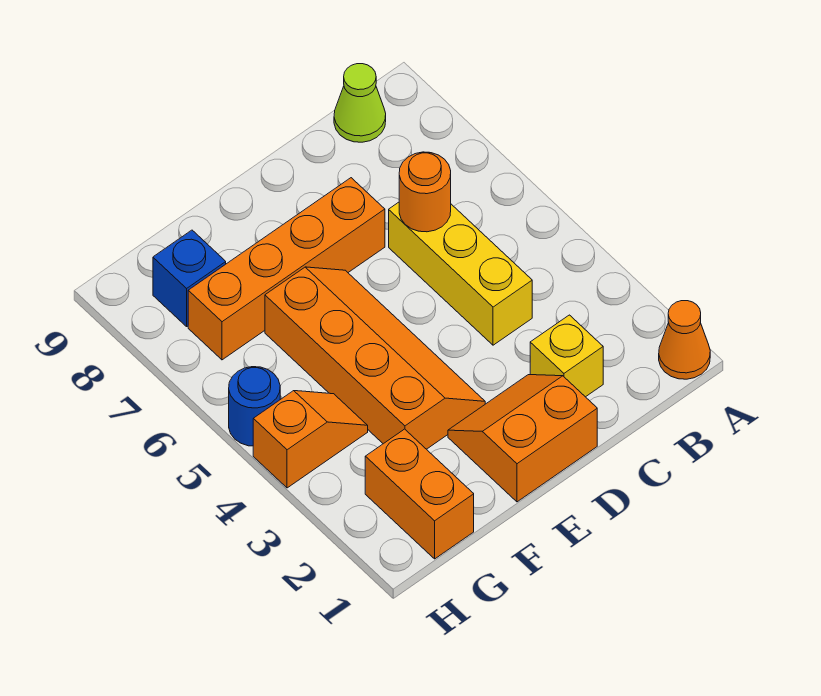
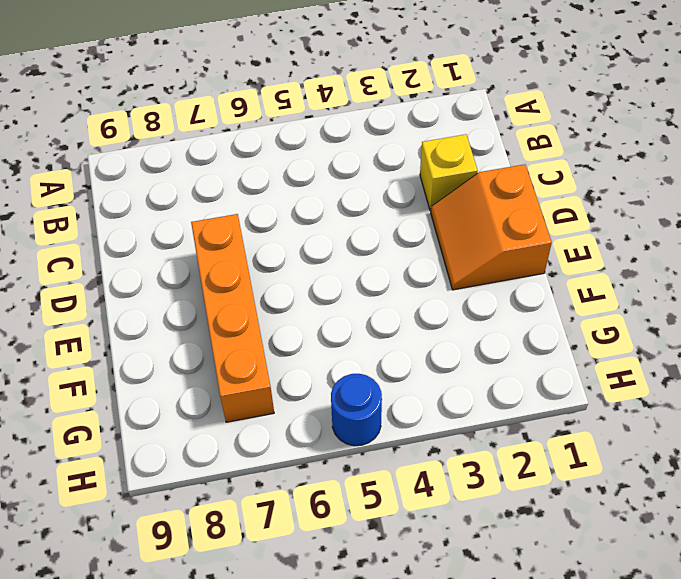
none -> orange 1x1 cone [659,301,710,379]
none -> lime 1x1 cone [334,64,386,142]
none -> yellow 1x3 brick [389,202,532,345]

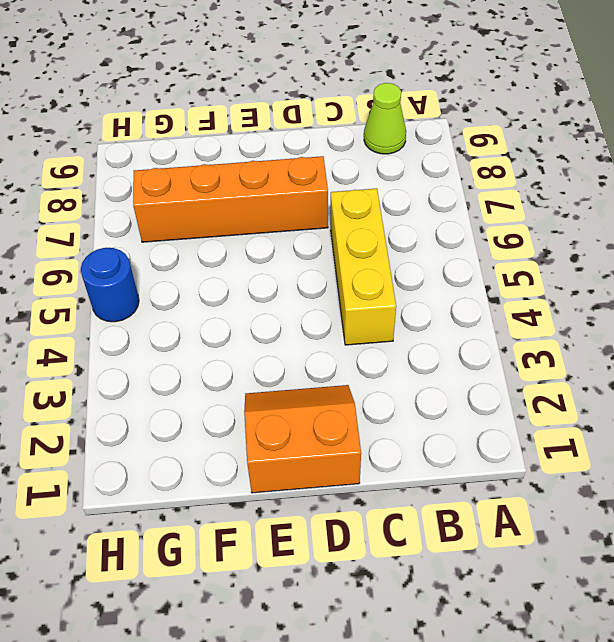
none -> orange 1x1 cone [659,301,710,379]
none -> yellow 1x1 brick [530,315,603,397]
none -> orange 2x4 slope [265,267,485,449]

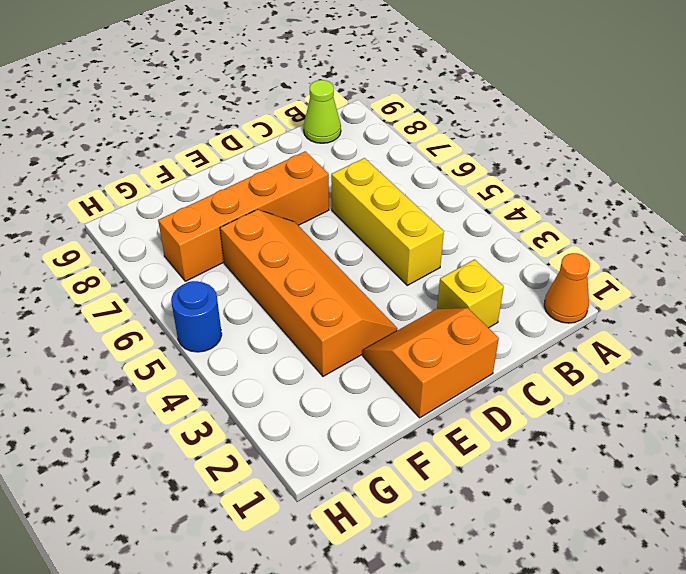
none -> orange 1x2 brick [365,429,474,559]
none -> orange 1x2 slope [253,391,368,488]
none -> blue 1x1 brick [153,230,226,326]

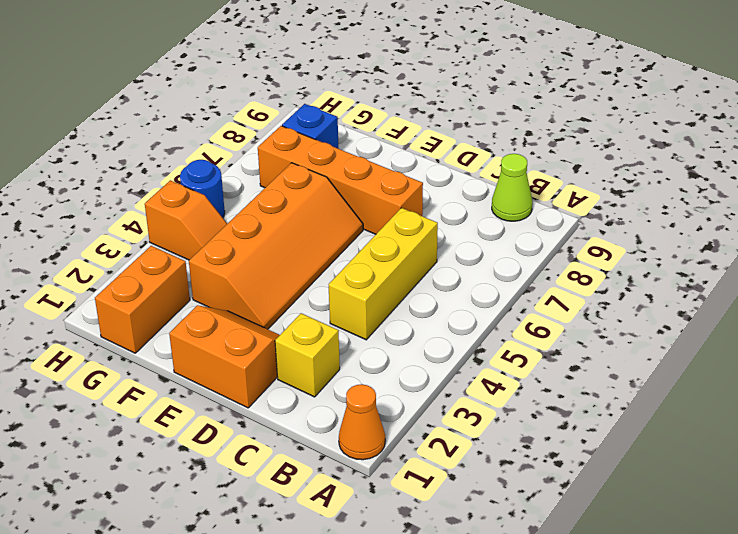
none -> orange 1x1 round brick [399,152,451,232]

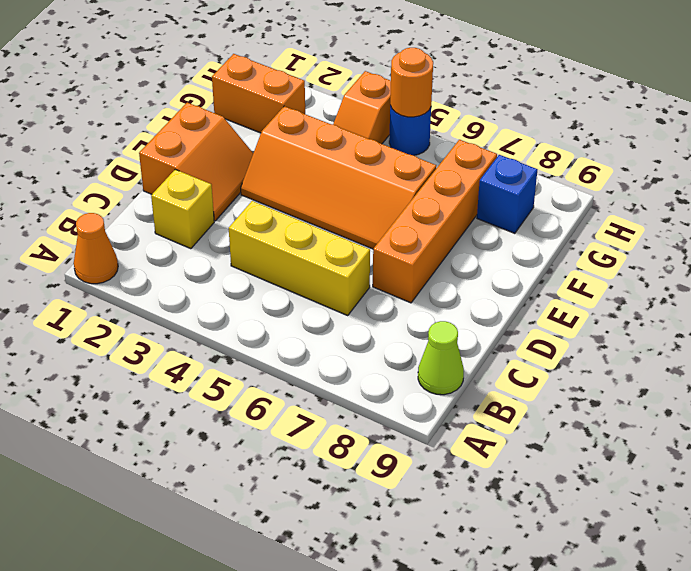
orange 1x1 round brick [390,48,433,117] -> orange 1x1 round brick moved to [399,152,451,232]

